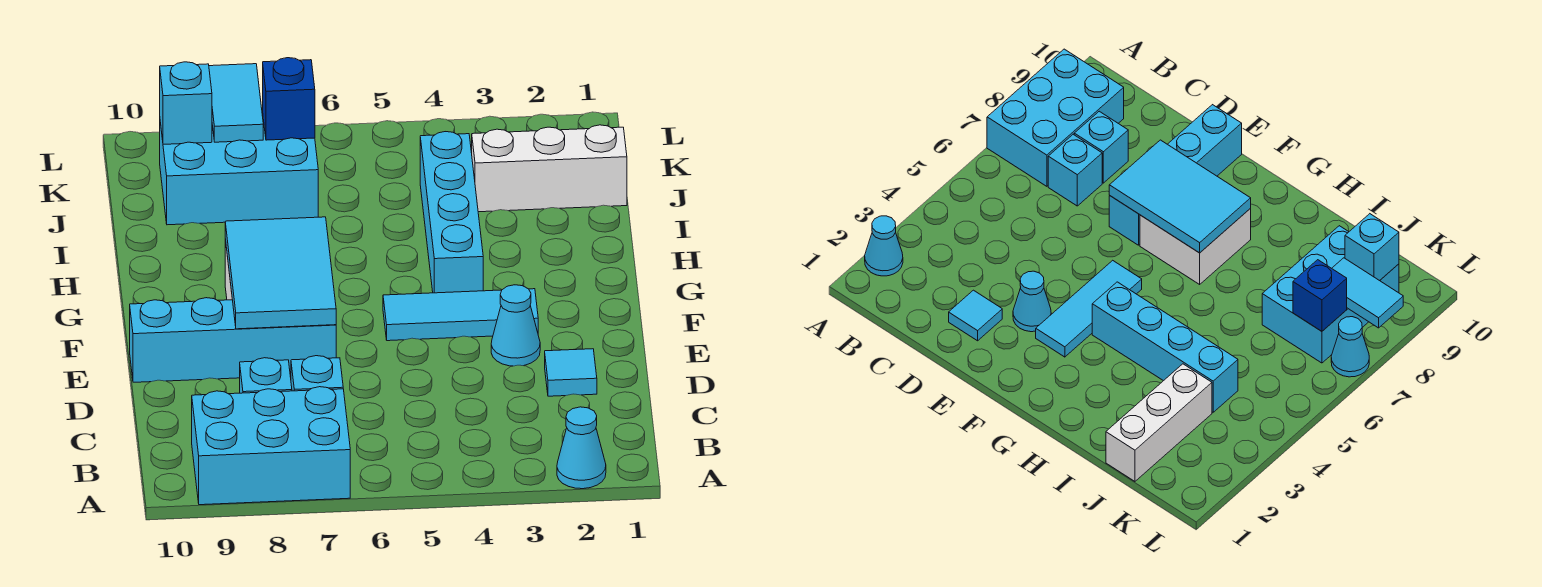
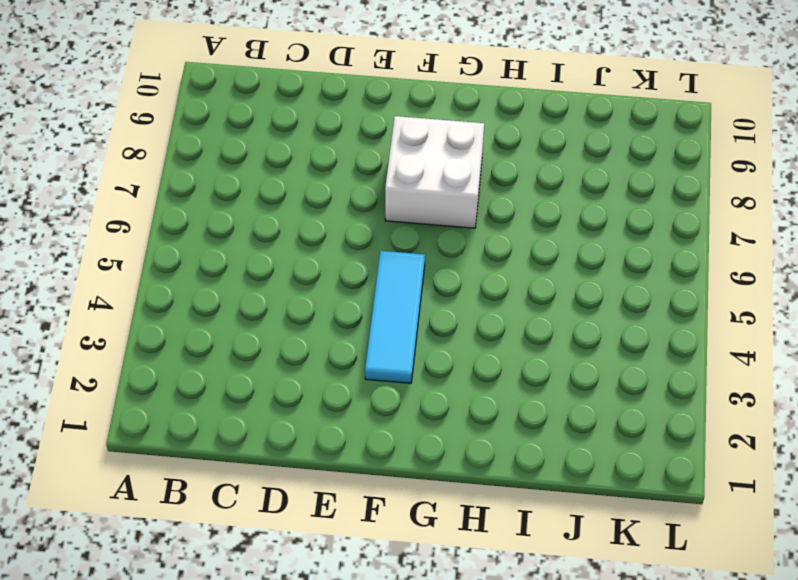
none -> cyan 1x1 cone [557,407,606,489]
none -> cyan 2x3 brick [192,387,350,505]
none -> cyan 1x1 brick [291,356,343,391]

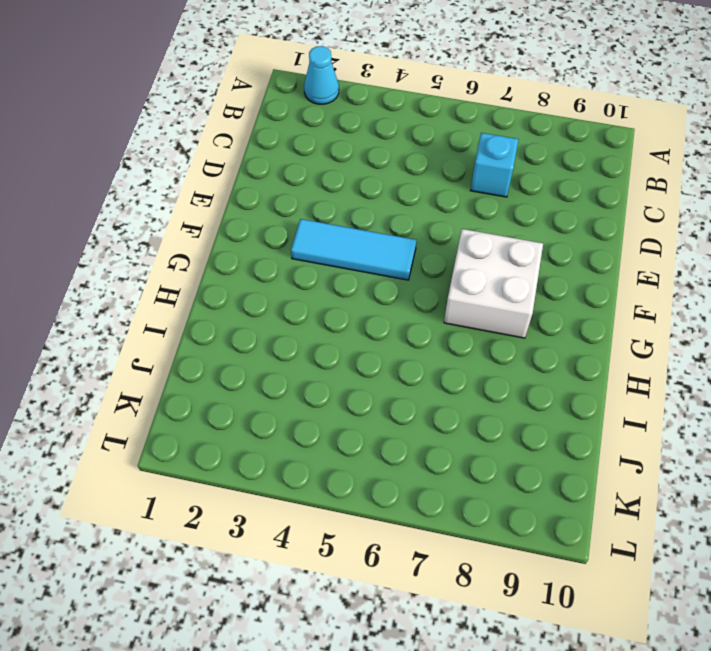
none -> cyan 2x3 brick [192,387,350,505]
none -> cyan 1x1 brick [240,358,292,393]
none -> cyan 1x1 tile [545,349,597,396]

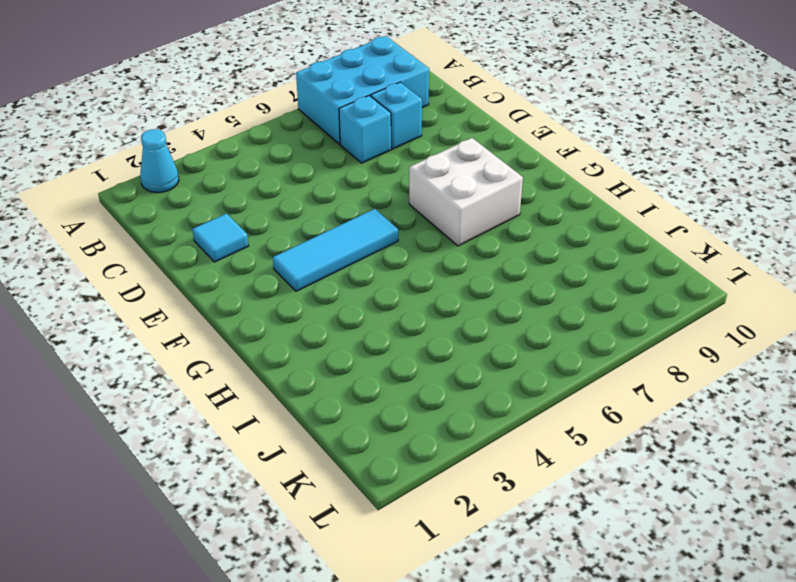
none -> cyan 1x1 cone [491,285,540,366]
none -> cyan 1x4 brick [130,298,336,382]
none -> cyan 1x4 brick [420,132,483,293]

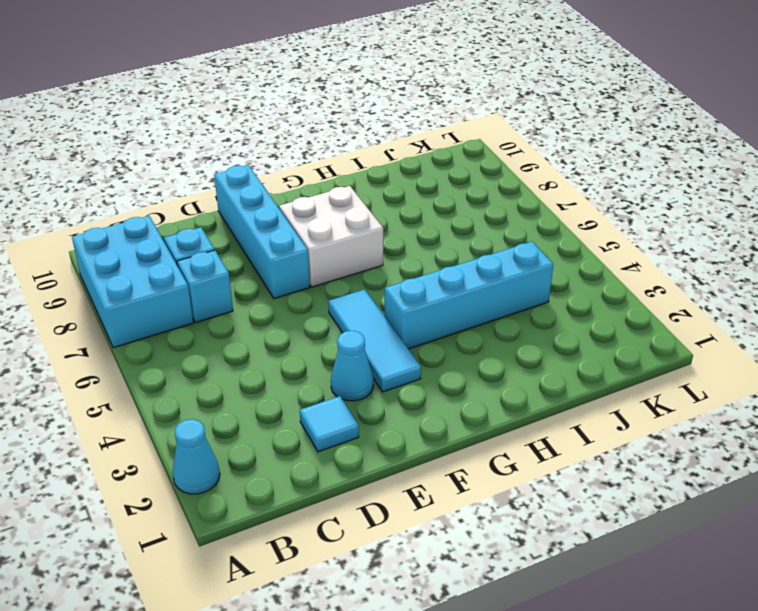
none -> white 1x3 brick [472,125,627,212]
none -> cyan 2x3 brick [160,111,318,225]
none -> cyan 1x1 cone [1331,317,1369,377]

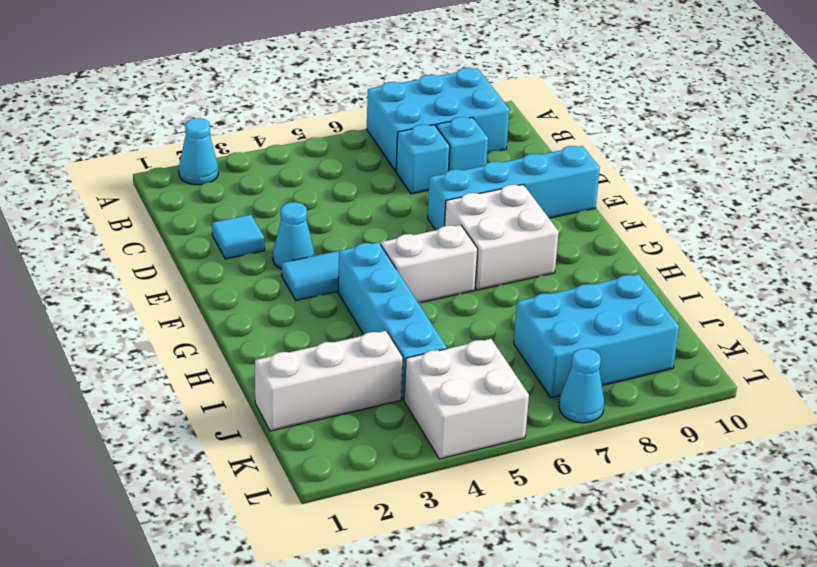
white 1x2 brick [381,225,478,303] -> none
white 2x2 brick [404,339,529,459] -> none
none -> cyan 2x3 tile [225,217,336,329]
none -> blue 1x1 brick [263,58,315,140]
none -> cyan 1x2 tile [209,64,263,142]

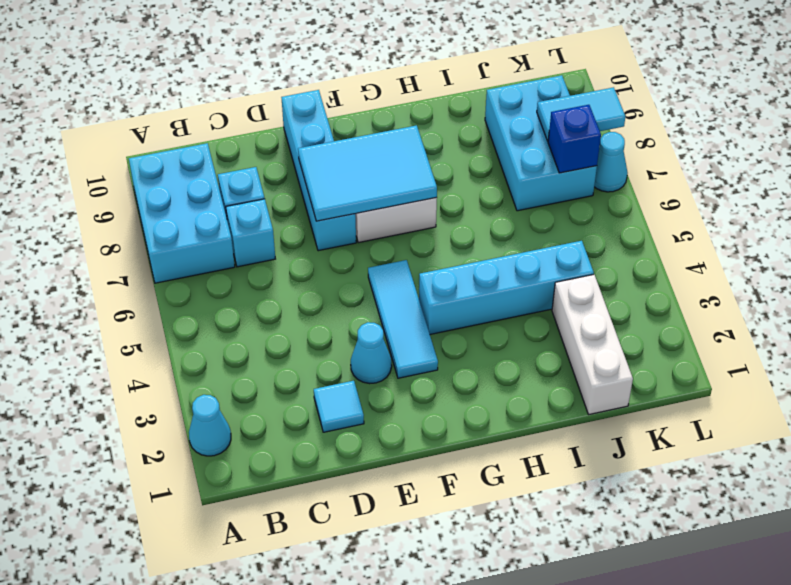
none -> cyan 1x1 brick [160,62,212,144]

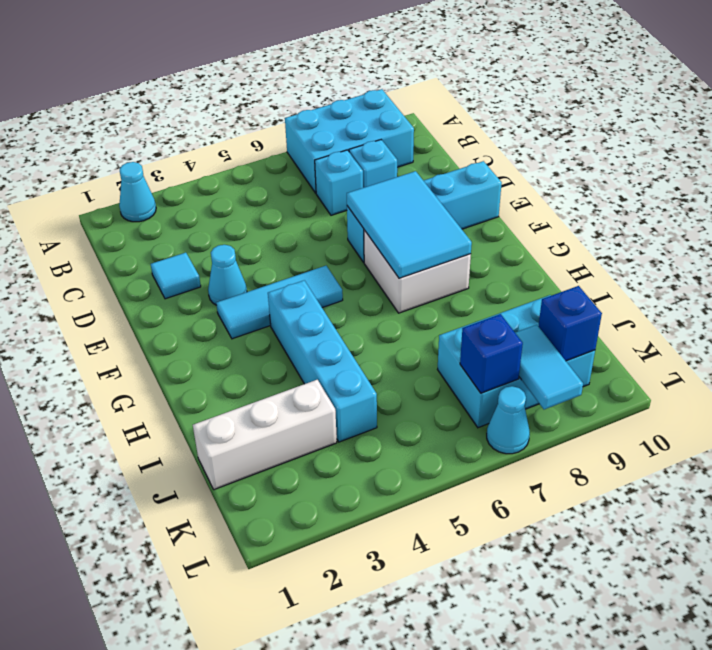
blue 1x1 brick [538,286,602,361] -> cyan 1x1 brick [160,62,212,144]

